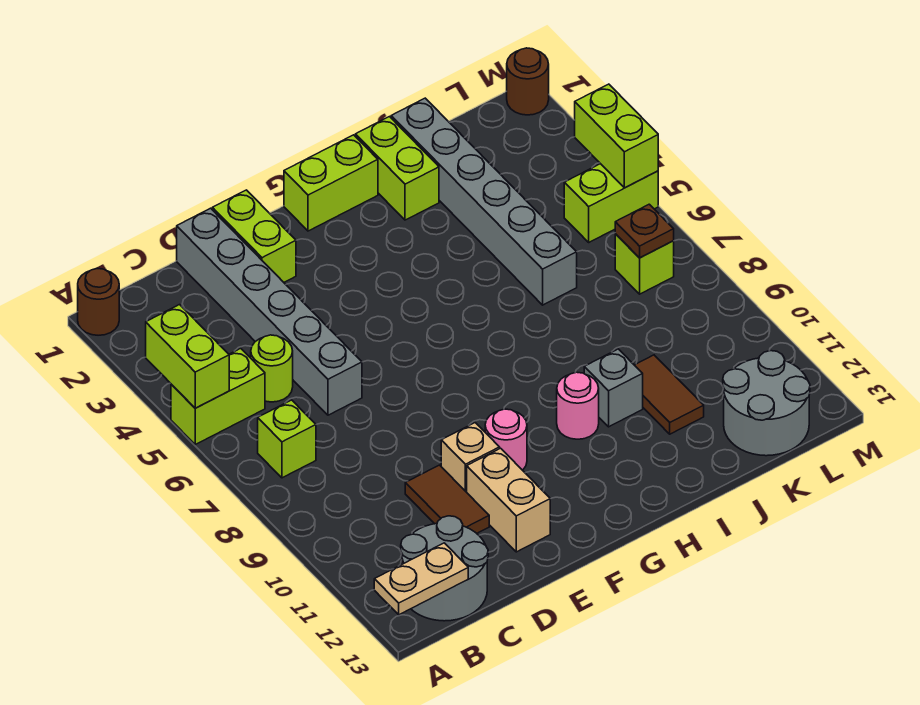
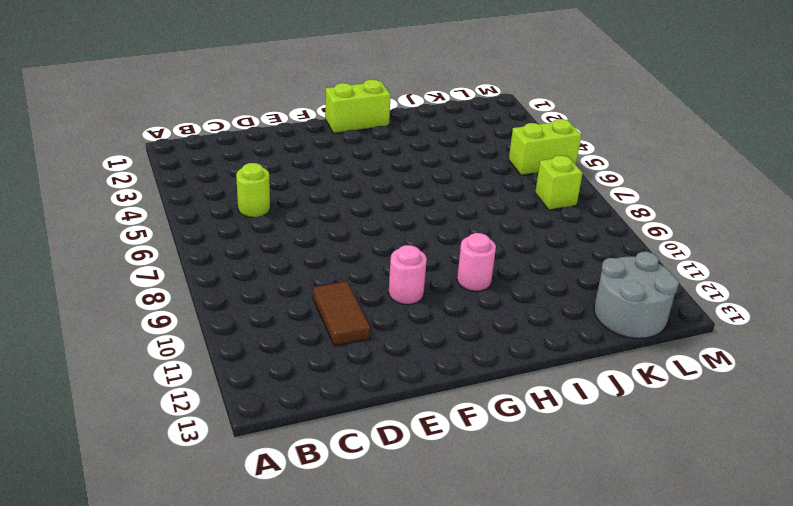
none -> brown 1x1 round brick [78,269,119,335]
none -> lime 1x2 brick [171,348,265,444]
none -> lime 1x1 brick [258,400,316,478]

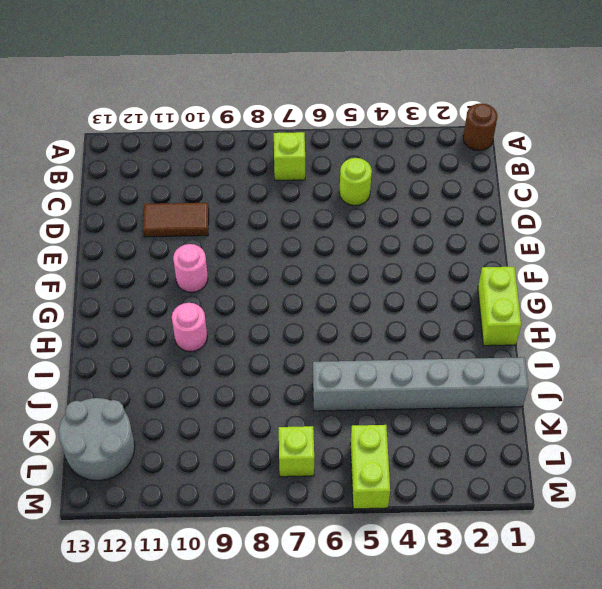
none -> lime 1x2 brick [171,348,265,444]
none -> grey 2x2 round brick [401,516,488,621]
none -> grey 1x6 brick [177,208,362,415]

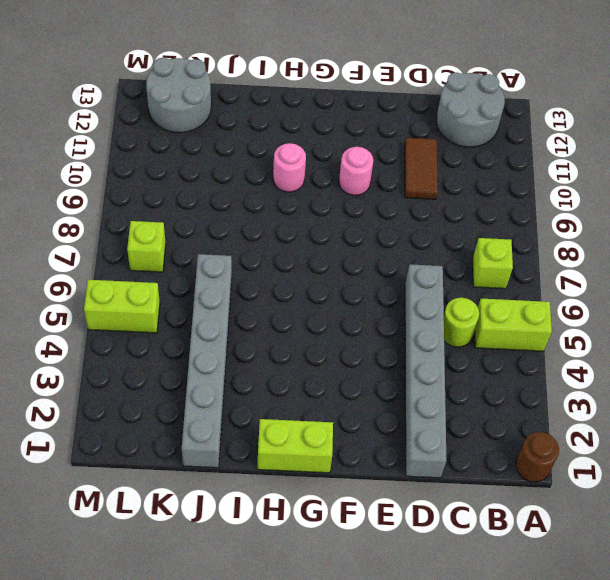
none -> lime 1x2 brick [212,190,296,282]
none -> tan 1x1 brick [441,423,500,492]
none -> tan 1x2 brick [467,448,550,552]

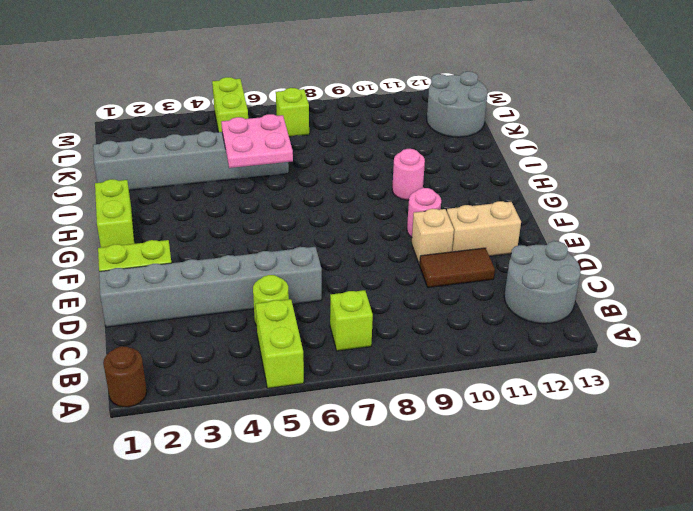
pink 2x2 plate [221,114,293,168] -> none
none -> lime 1x2 brick [355,117,439,220]
none -> grey 1x1 brick [584,349,643,427]
none -> brown 1x2 tile [635,355,704,434]

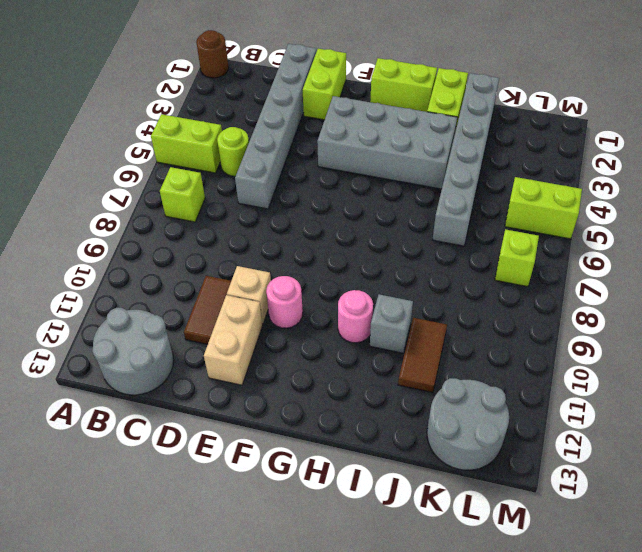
grey 2x4 brick [317,96,457,189] -> none
none -> brown 1x1 round brick [507,48,549,115]
none -> lime 1x2 brick [146,305,229,408]
none -> tan 1x2 plate [374,543,468,615]

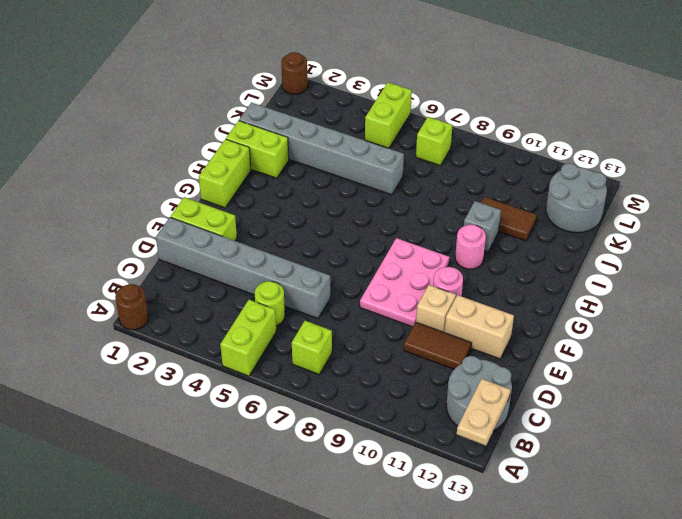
pink 2x3 plate [360,238,450,327] -> none
none -> lime 1x2 brick [146,305,229,408]
none -> brown 1x1 plate [615,204,674,258]
none -> lime 1x2 brick [575,84,658,188]

